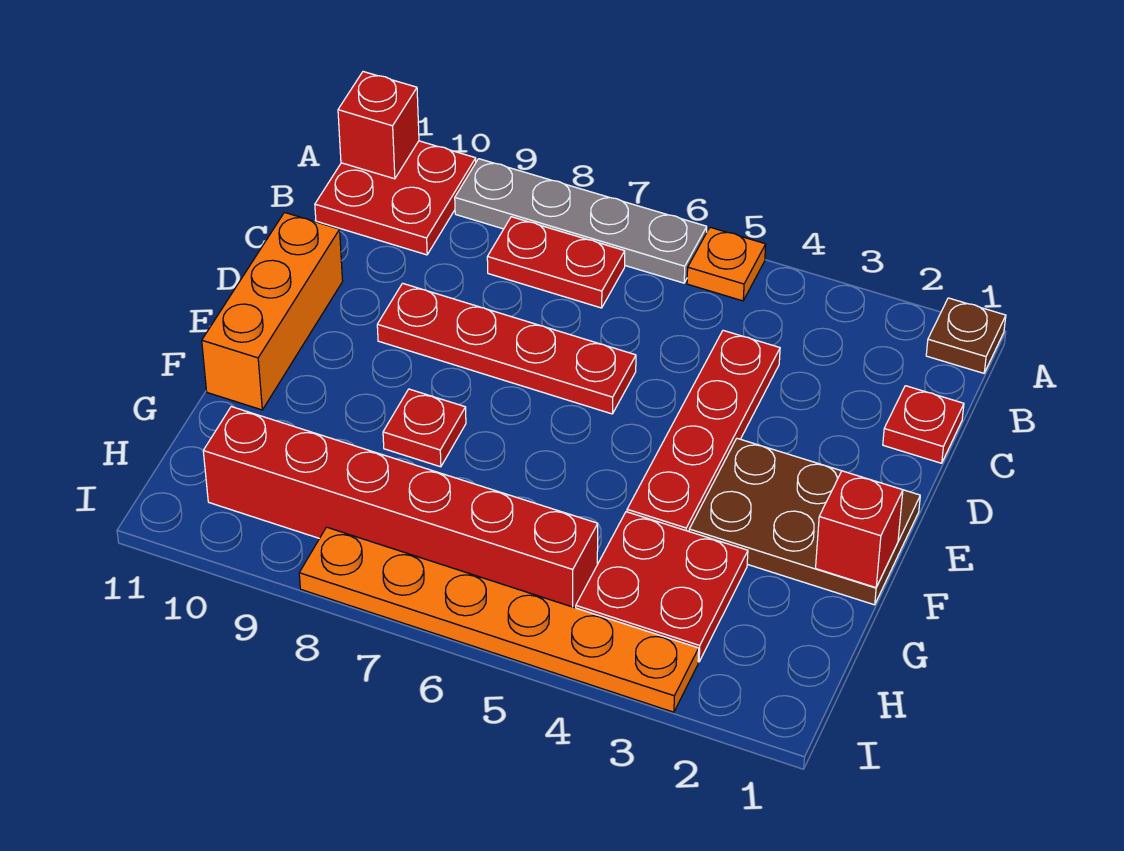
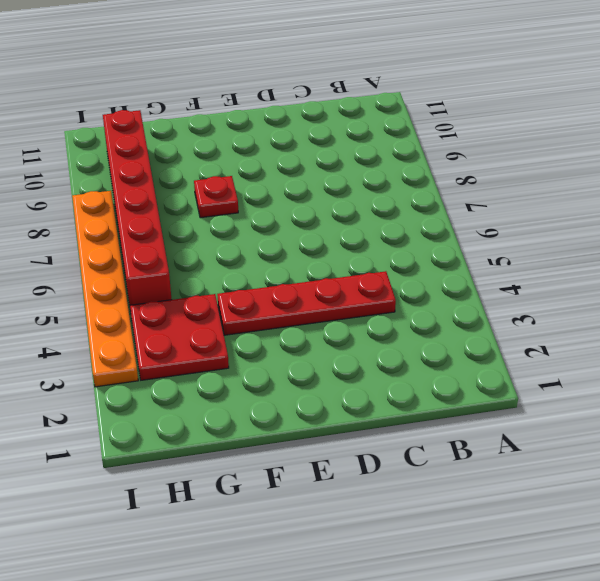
none -> brown 1x1 plate [926,298,1006,373]
none -> orange 1x1 plate [687,227,766,301]
none -> grey 1x4 plate [455,159,707,283]

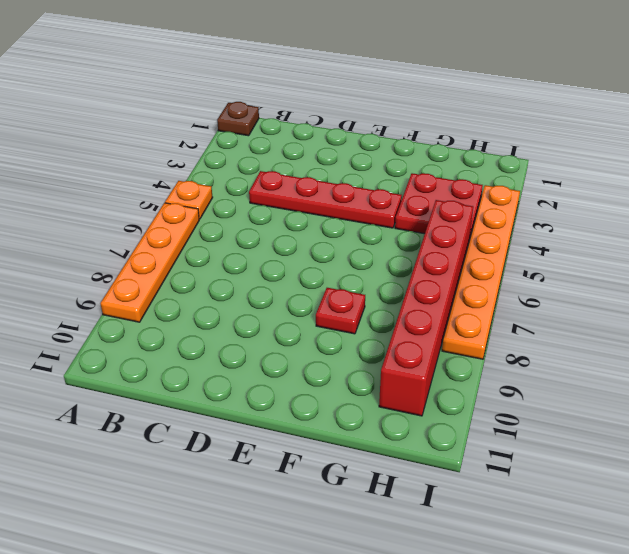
orange 1x4 plate [100,203,199,322] -> grey 1x4 plate [455,159,707,283]
none -> red 2x2 plate [315,141,476,255]
none -> red 1x2 plate [487,217,625,308]
none -> red 1x1 plate [883,386,964,463]

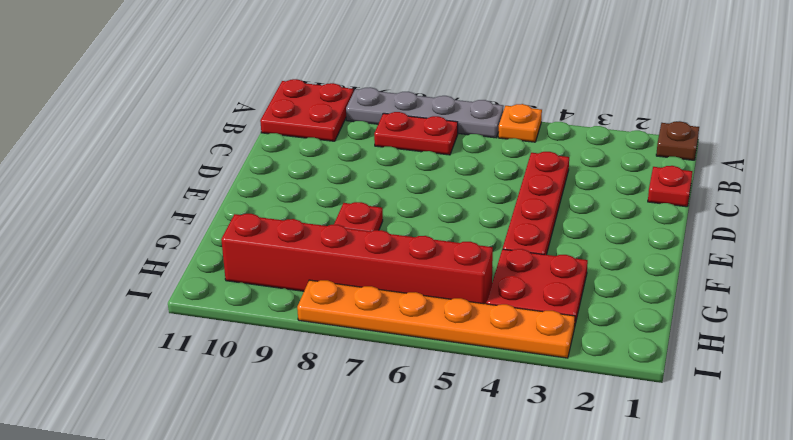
none -> red 1x4 plate [377,283,636,414]
none -> orange 1x3 brick [202,212,343,410]
none -> brown 2x3 plate [689,438,920,605]

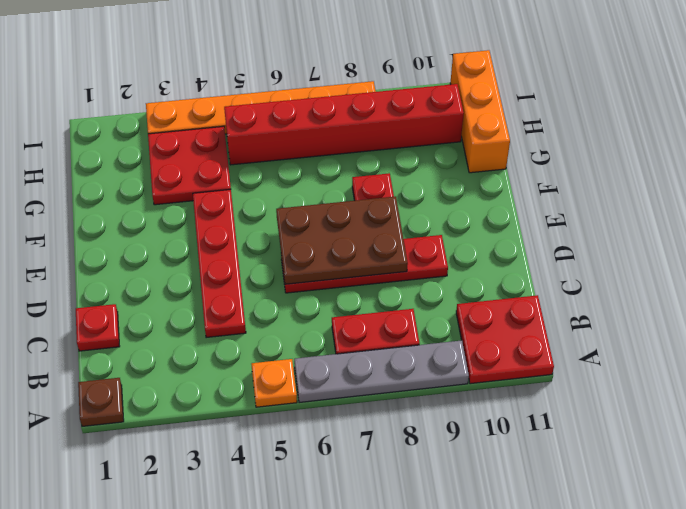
brown 2x3 plate [276,196,408,284] -> brown 2x3 plate moved to [689,438,920,605]
orange 1x3 brick [450,50,510,173] -> orange 1x3 brick moved to [202,212,343,410]
none -> red 1x1 brick [338,72,419,179]
none -> red 1x1 brick [816,471,903,588]

